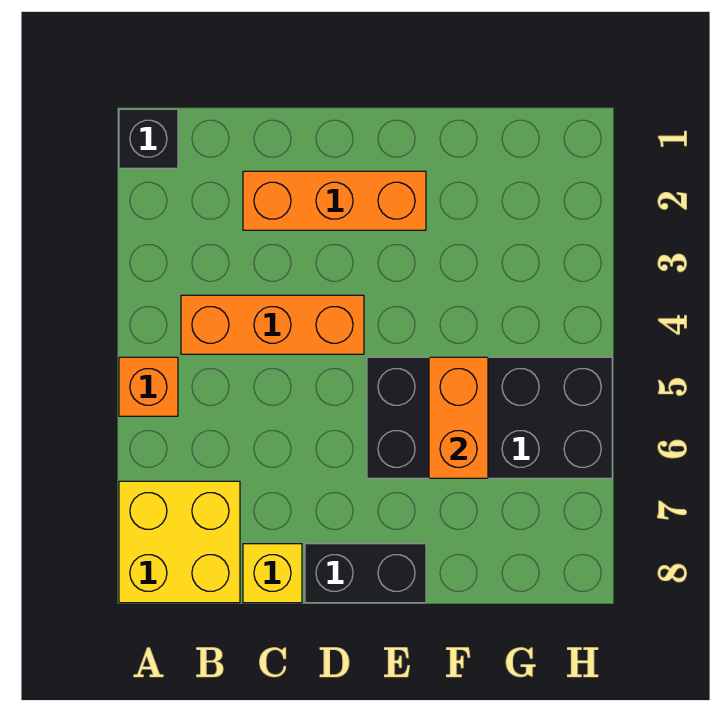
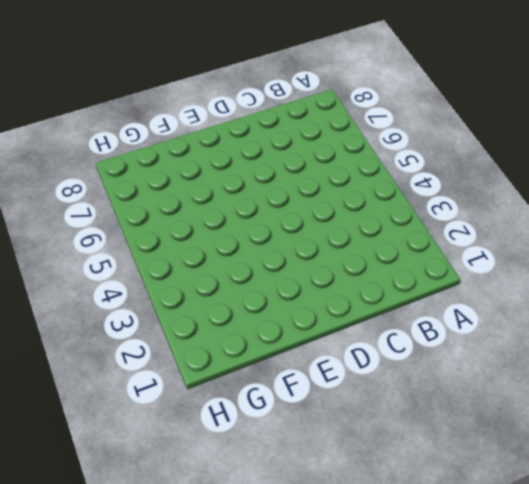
none -> black 1x1 brick [119,109,178,168]
none -> orange 1x1 brick [119,357,178,416]

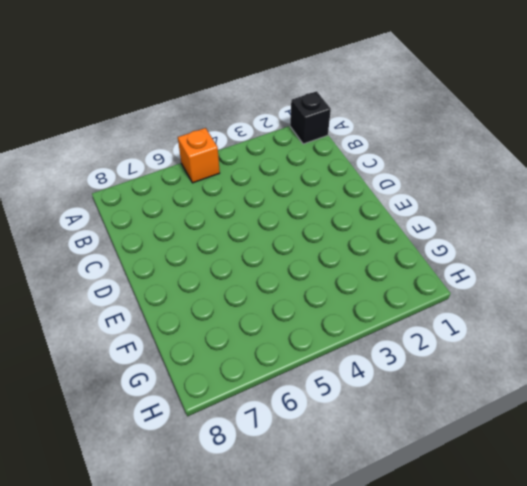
none -> yellow 2x2 brick [119,481,240,603]
none -> orange 1x3 brick [181,295,364,354]

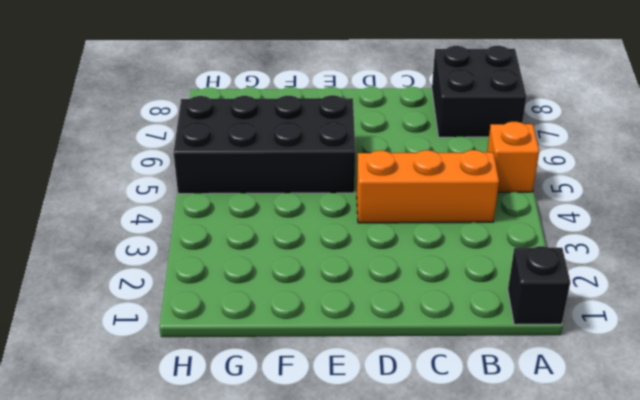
black 2x2 brick [432,46,526,137] -> yellow 2x2 brick [119,481,240,603]
none -> orange 1x3 brick [243,171,426,230]
none -> yellow 1x1 brick [243,544,302,603]

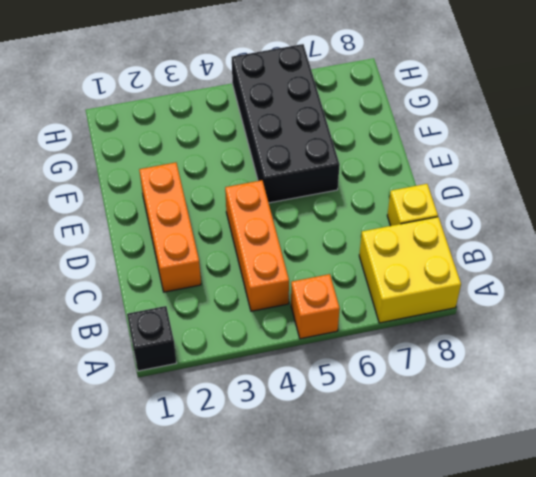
none -> black 1x2 brick [305,544,426,603]
none -> orange 1x2 brick [429,357,488,478]

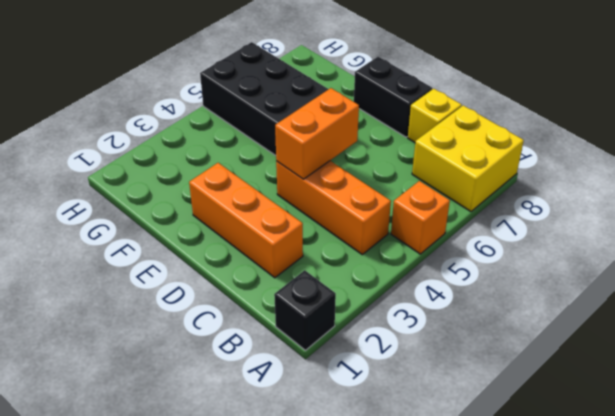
orange 1x2 brick [275,88,359,179] -> orange 1x2 brick moved to [429,357,488,478]

